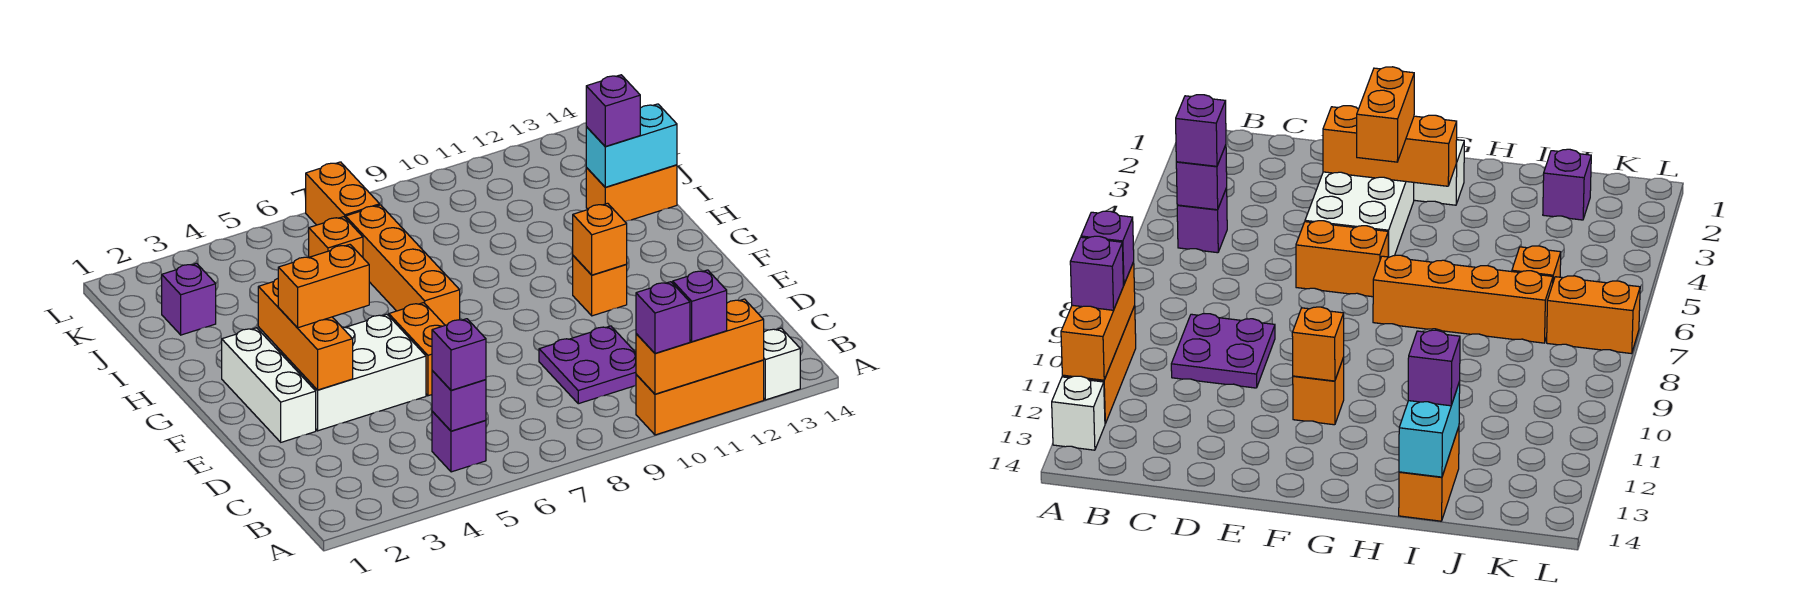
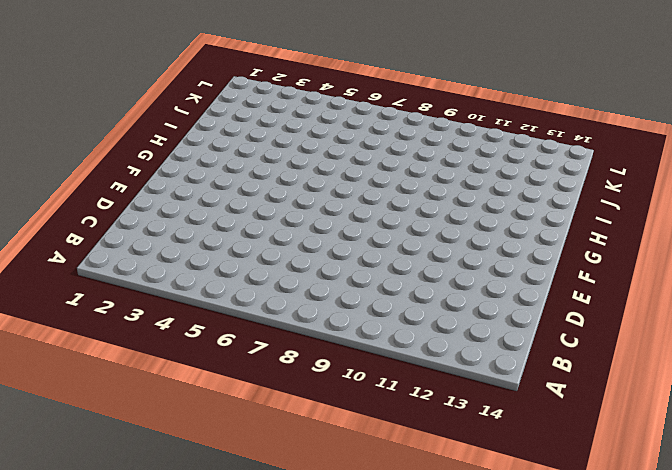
none -> orange 1x3 brick [636,360,764,435]
none -> white 1x1 brick [764,328,800,400]
none -> purple 1x1 brick [432,411,486,472]

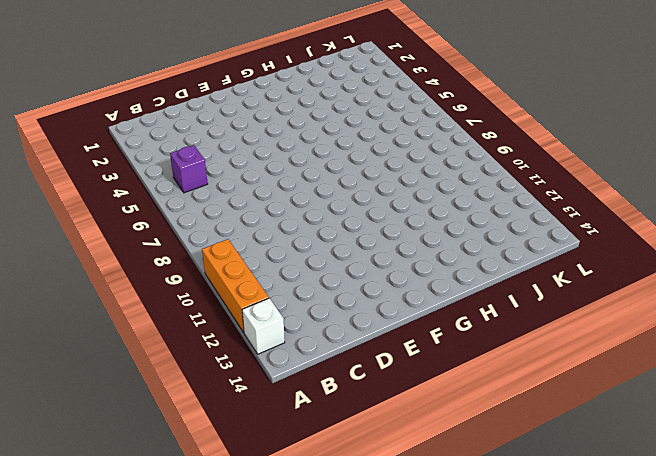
none -> purple 2x2 plate [539,326,636,404]
none -> white 1x3 brick [222,328,316,442]
none -> white 2x3 brick [278,314,426,431]

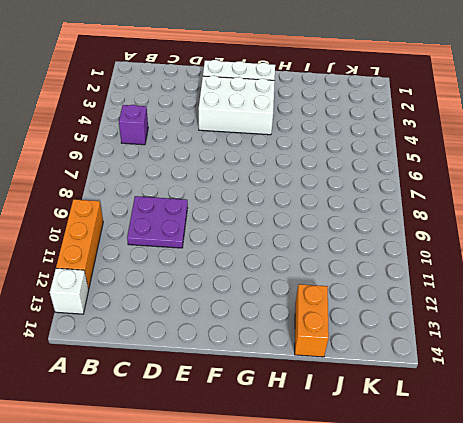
white 2x3 brick [198,76,275,135] -> white 2x3 brick turned to [278,314,426,431]
none -> orange 1x2 brick [388,303,445,396]
none -> orange 1x1 brick [573,256,627,316]
none -> orange 1x4 brick [346,205,460,325]

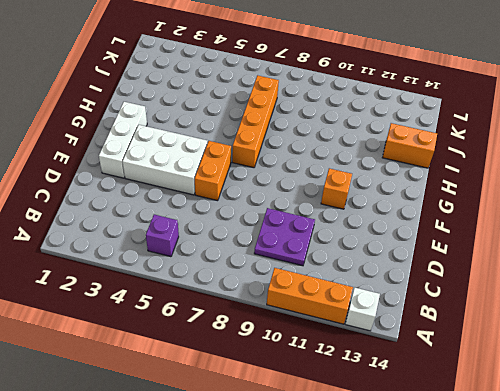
none -> purple 1x1 brick [162,263,216,335]
none -> orange 1x1 brick [309,217,363,257]
none -> orange 1x2 brick [306,162,380,225]

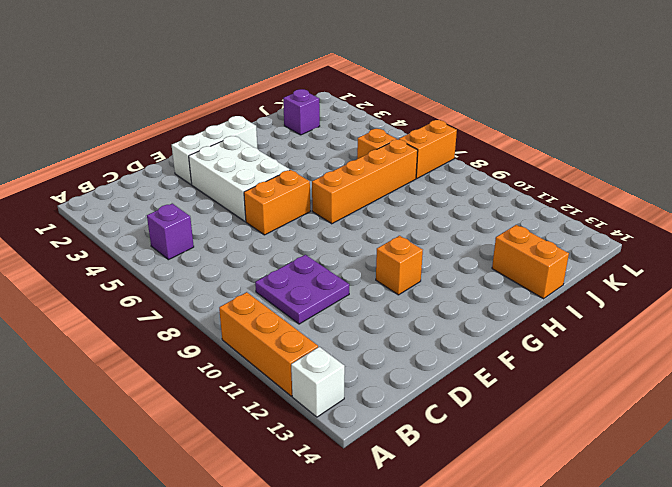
none -> orange 1x3 brick [636,299,764,394]
none -> purple 1x1 brick [432,371,486,431]
none -> orange 1x3 brick [258,279,353,390]

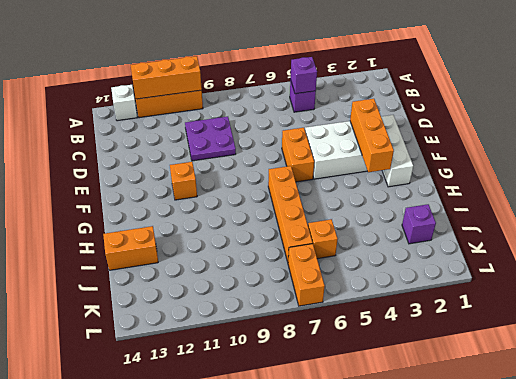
none -> orange 1x1 brick [573,203,627,275]
none -> cyan 1x2 brick [586,104,677,187]
none -> purple 1x1 brick [636,282,690,353]

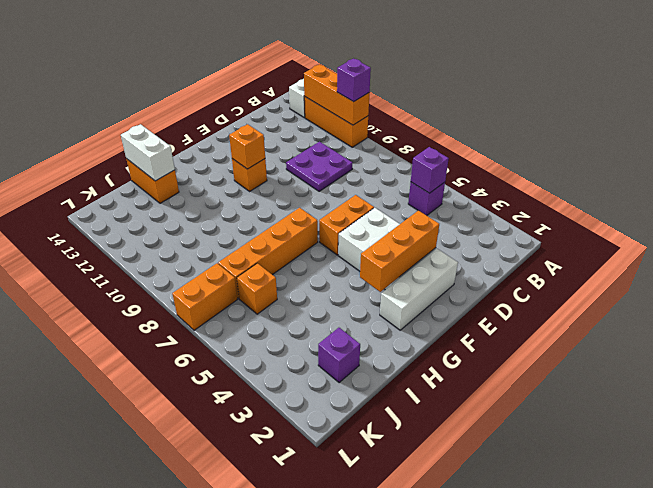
white 1x2 brick [121,124,175,181] -> cyan 1x2 brick [586,104,677,187]
none -> purple 1x1 brick [673,270,727,342]
none -> purple 1x1 brick [432,319,486,390]
none -> orange 1x2 brick [278,245,369,328]

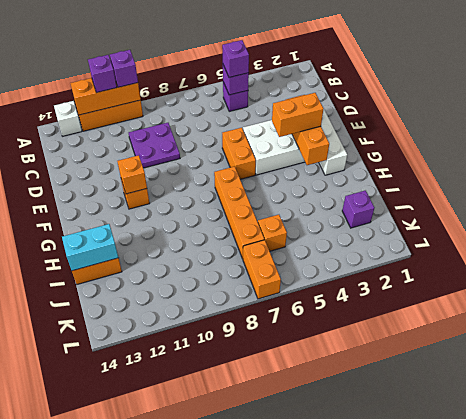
none -> purple 1x1 brick [586,75,640,146]

